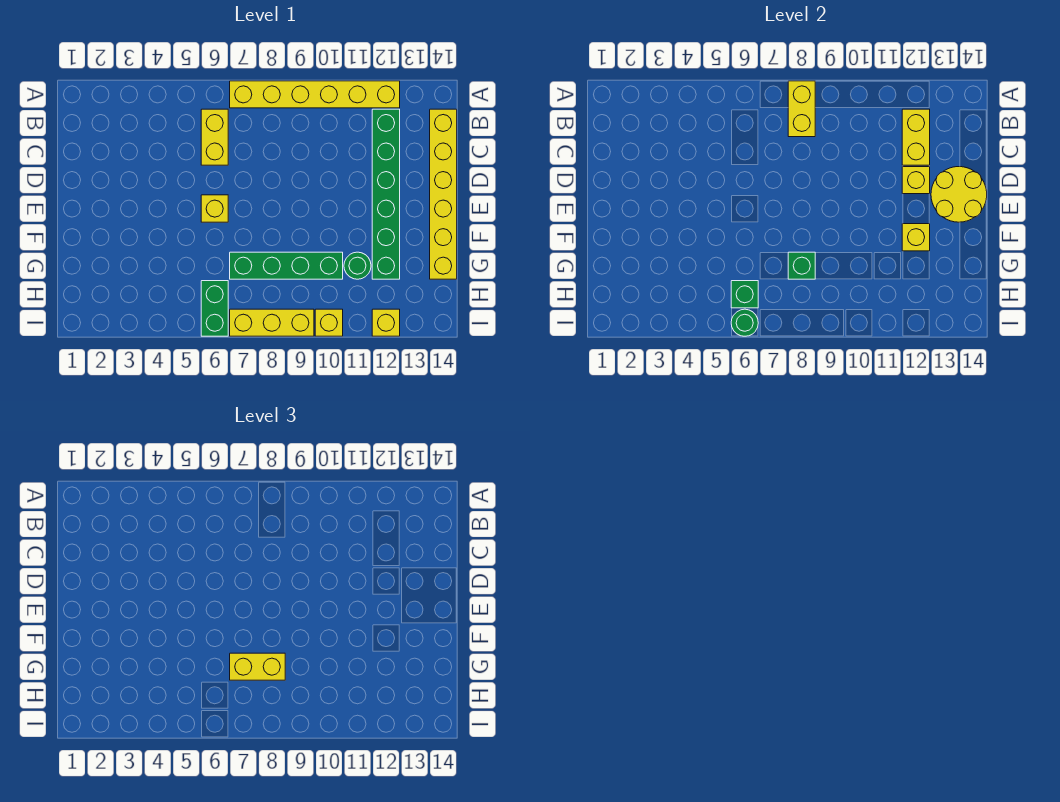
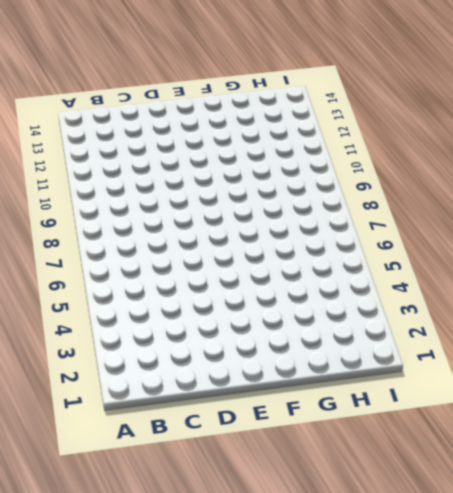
none -> yellow 1x6 brick [230,81,400,108]
none -> yellow 1x2 brick [201,109,228,165]
none -> green 1x6 brick [372,109,400,279]

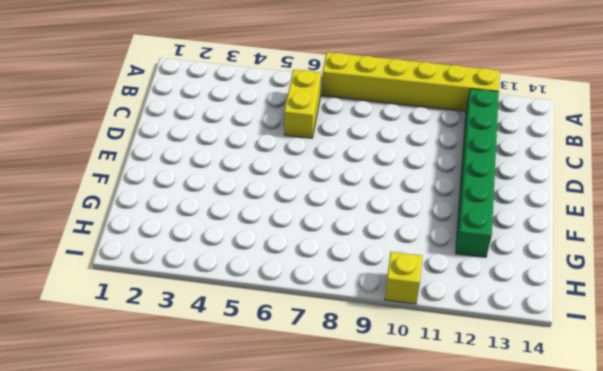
none -> yellow 1x6 brick [430,109,457,279]
none -> yellow 1x1 brick [201,195,228,222]
none -> green 1x4 brick [230,252,343,279]

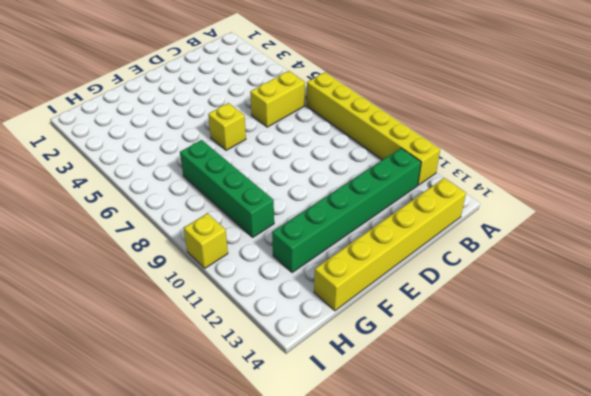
none -> green 1x1 round brick [344,252,371,279]
none -> green 1x2 brick [201,281,228,336]
none -> yellow 1x3 brick [230,309,314,336]

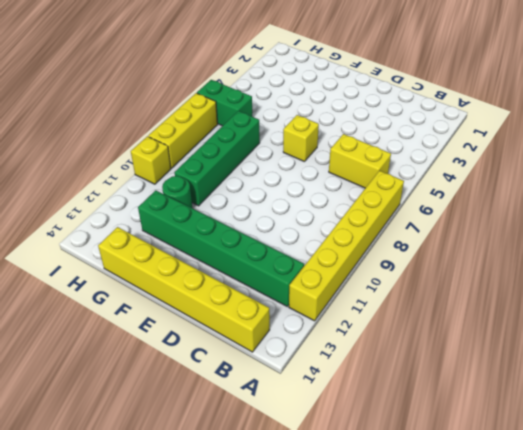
none -> yellow 1x1 brick [372,309,400,336]
none -> yellow 1x2 brick [788,81,815,137]
none -> yellow 1x2 brick [902,109,930,165]

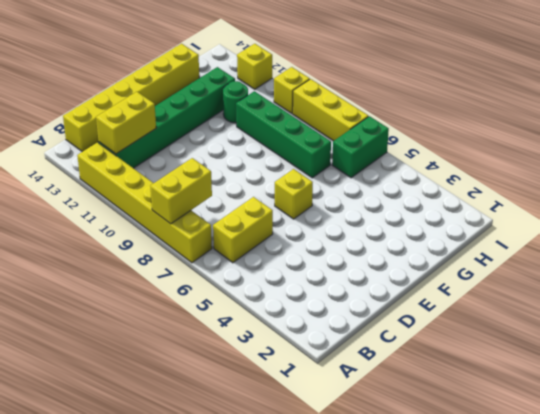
none -> yellow 1x1 brick [902,167,930,194]
none -> yellow 2x2 round brick [931,167,987,222]
none -> yellow 1x1 brick [902,224,930,251]

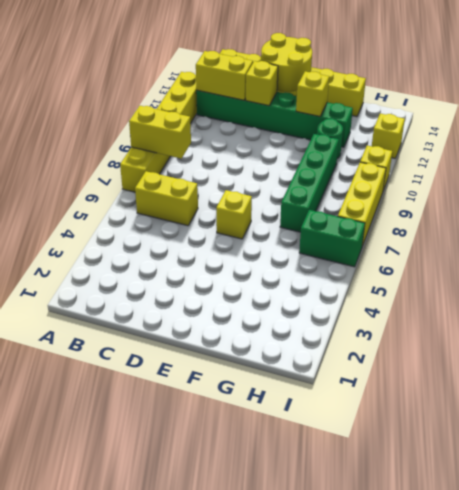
none -> green 1x1 brick [788,252,815,279]
none -> green 1x1 brick [731,281,758,308]
none -> green 1x1 round brick [731,309,758,336]

